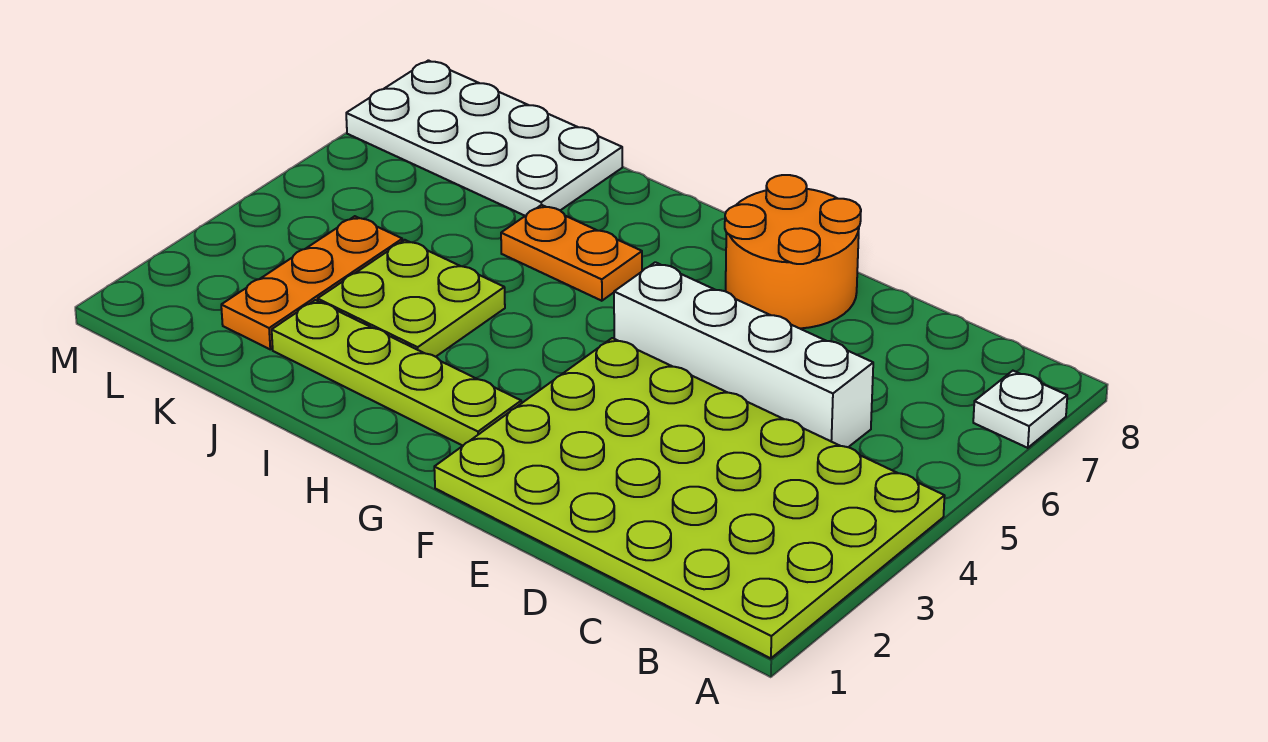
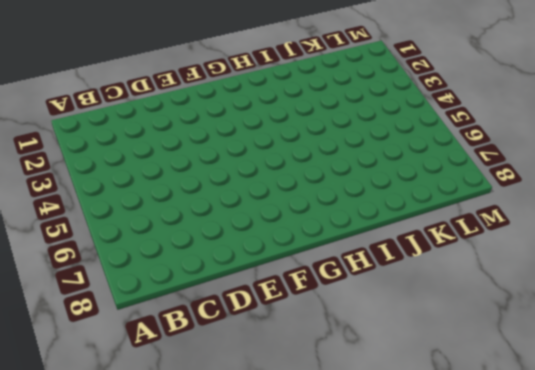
none -> lime 4x6 plate [434,338,945,658]
none -> white 1x1 plate [973,371,1067,448]

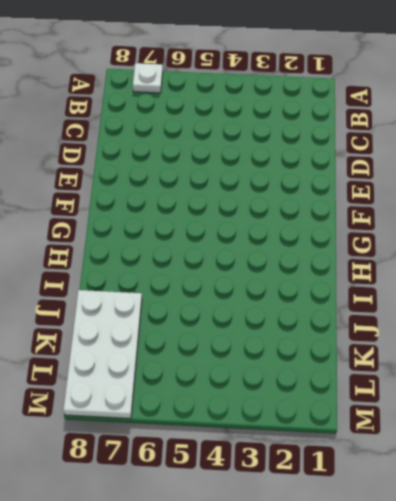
none -> lime 4x6 plate [434,338,945,658]
none -> white 1x4 brick [614,262,873,447]

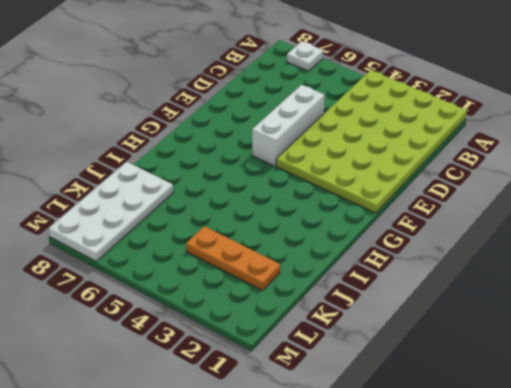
white 1x3 brick [252,85,324,166] -> white 1x4 brick [614,262,873,447]
none -> orange 2x2 round brick [725,175,861,328]
none -> lime 1x4 plate [272,300,521,446]

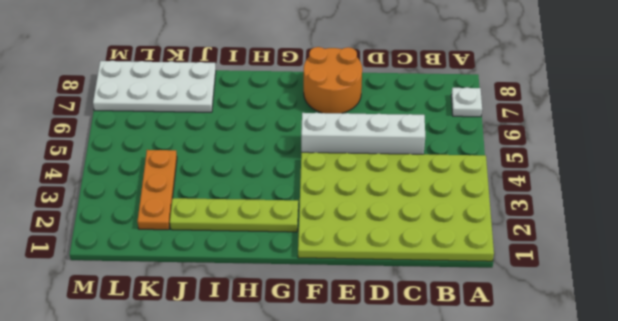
none -> orange 1x2 plate [501,205,642,301]
none -> lime 2x2 plate [318,240,505,357]

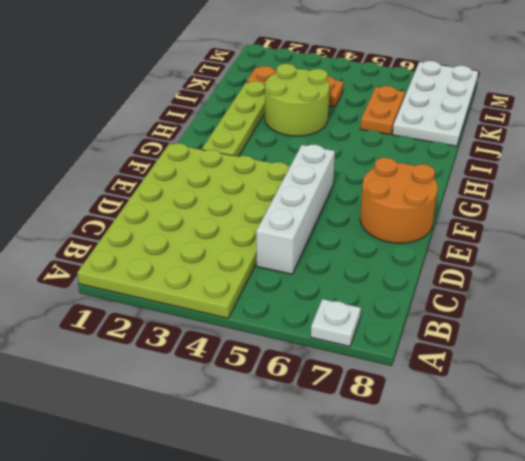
lime 2x2 round brick [265,64,329,136] -> lime 2x2 plate [318,240,505,357]
orange 1x2 plate [360,86,405,135] -> orange 1x2 plate moved to [501,205,642,301]

